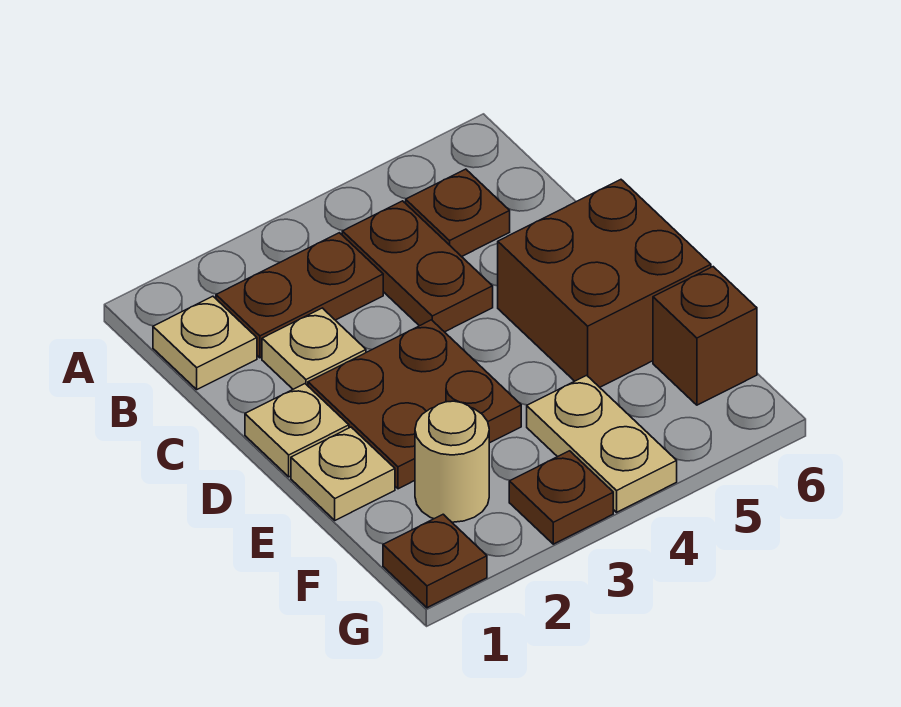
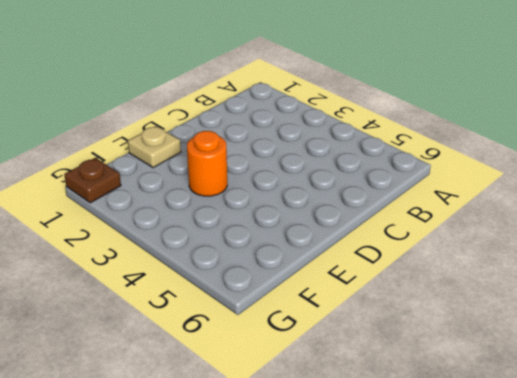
orange 1x1 round brick [187,131,227,196] -> brown 2x2 plate [308,320,521,489]
none -> tan 1x1 plate [153,296,257,389]
none -> brown 1x2 plate [216,233,383,358]
none -> brown 1x2 plate [342,201,493,332]

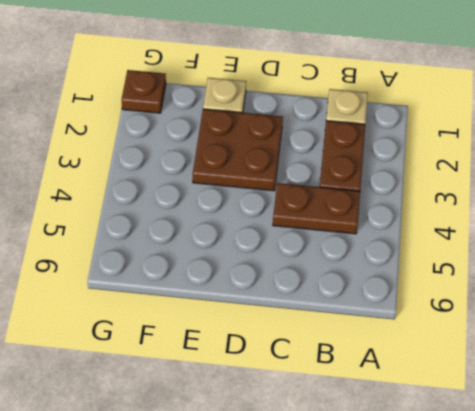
none -> brown 1x1 plate [406,169,510,257]
none -> tan 1x1 plate [262,308,366,389]
none -> tan 1x1 plate [245,384,349,477]

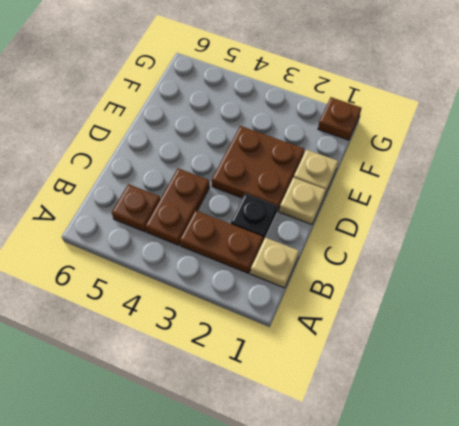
black 1x1 plate [231,194,278,241] -> tan 1x1 plate [262,308,366,389]
none -> brown 2x2 brick [498,180,711,387]
none -> tan 1x1 round brick [415,401,489,522]
none -> tan 1x2 plate [527,375,677,512]

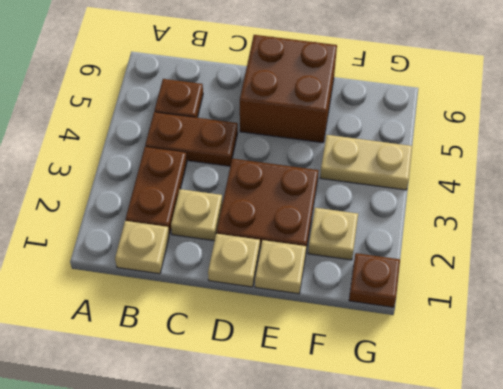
tan 1x1 plate [308,208,358,260] -> tan 1x1 round brick [415,401,489,522]
none -> brown 1x1 brick [653,267,757,405]
none -> brown 1x1 plate [509,451,613,544]

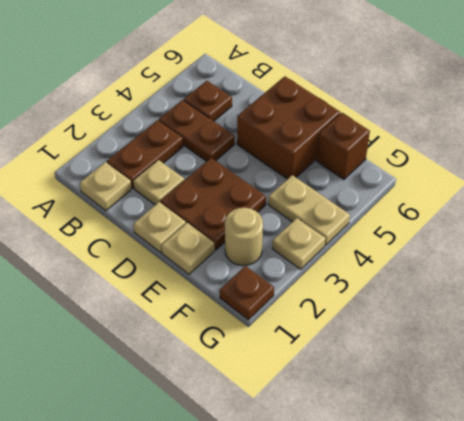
tan 1x1 plate [272,218,325,269] -> brown 1x1 plate [509,451,613,544]

